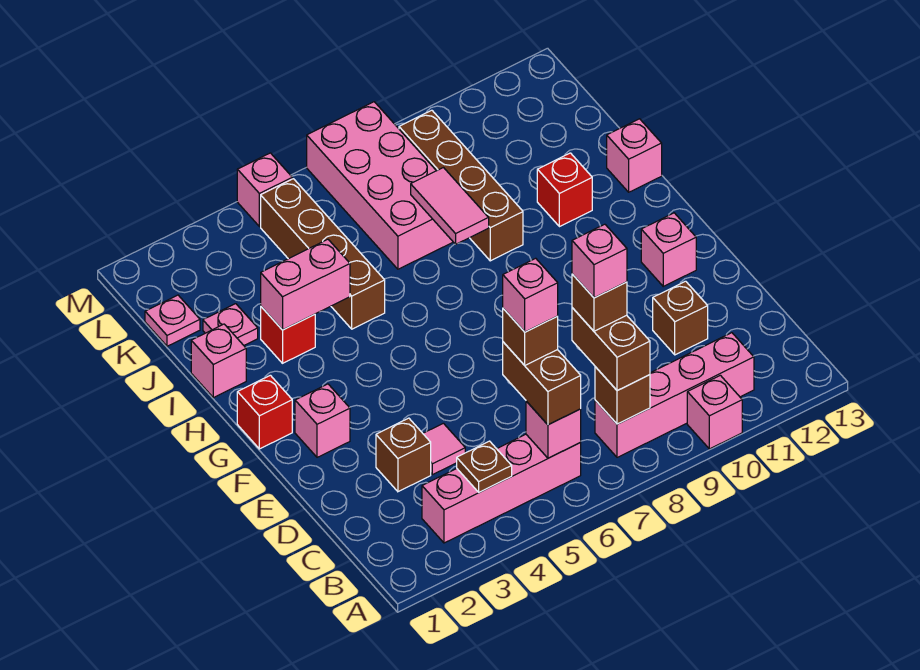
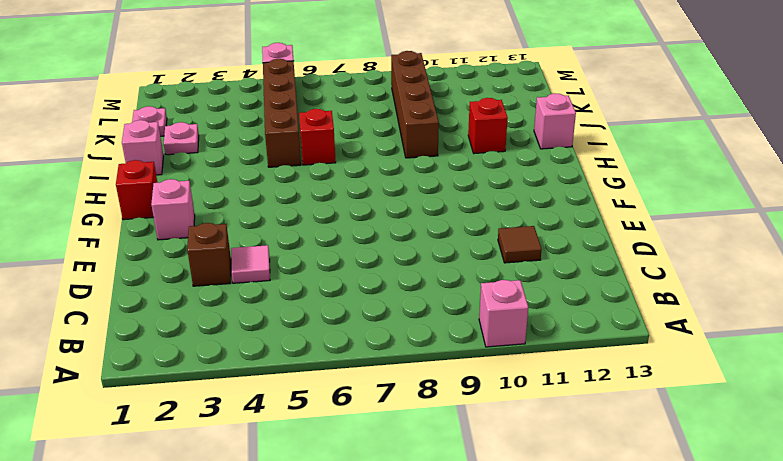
brown 1x1 tile [498,226,542,263] -> brown 1x1 brick [653,281,708,355]
red 1x1 brick [299,109,336,165] -> red 1x1 brick moved to [261,307,315,363]
none -> pink 1x4 brick [422,434,581,543]
none -> pink 1x4 brick [595,333,754,457]
none -> pink 1x1 brick [641,213,696,286]
none -> pink 2x4 brick [307,102,453,269]

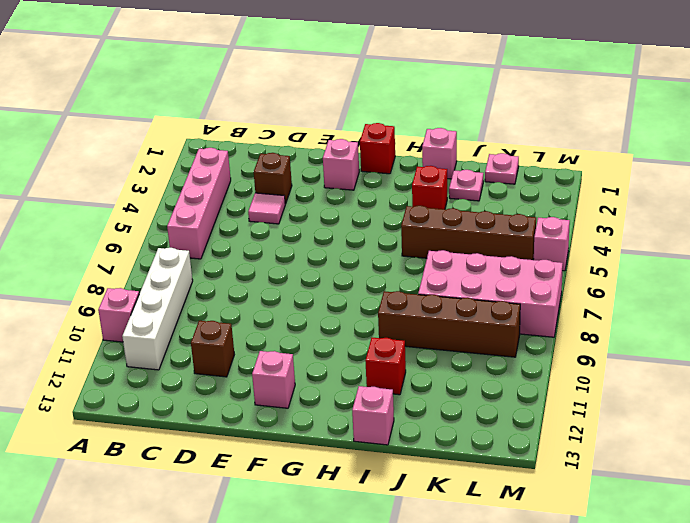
white 1x4 brick [122,248,193,370] -> pink 1x4 brick [595,333,754,457]
none -> brown 1x1 plate [457,441,512,492]
none -> pink 1x1 brick [526,401,581,458]
none -> brown 1x1 brick [595,367,650,424]
none -> pink 1x2 brick [261,239,350,330]

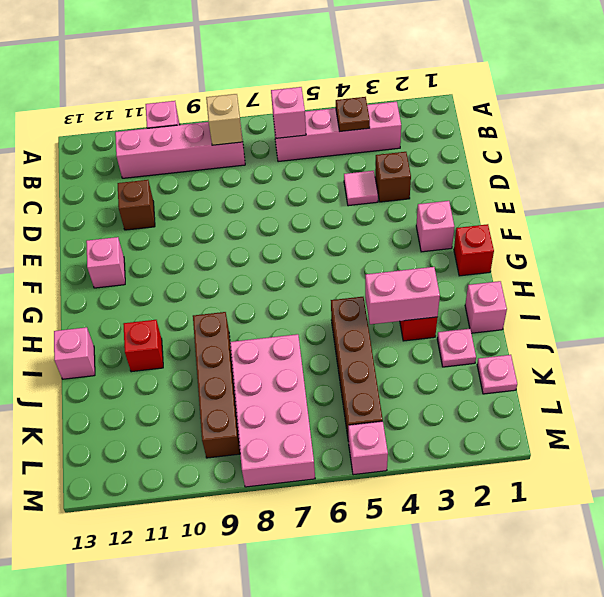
tan 1x1 brick [206,94,243,145] -> brown 1x1 brick [595,367,650,424]
none -> pink 1x2 tile [411,168,489,244]
none -> brown 1x2 brick [503,342,581,425]
none -> brown 1x2 brick [572,308,650,391]
none -> brown 1x1 brick [503,309,558,365]

